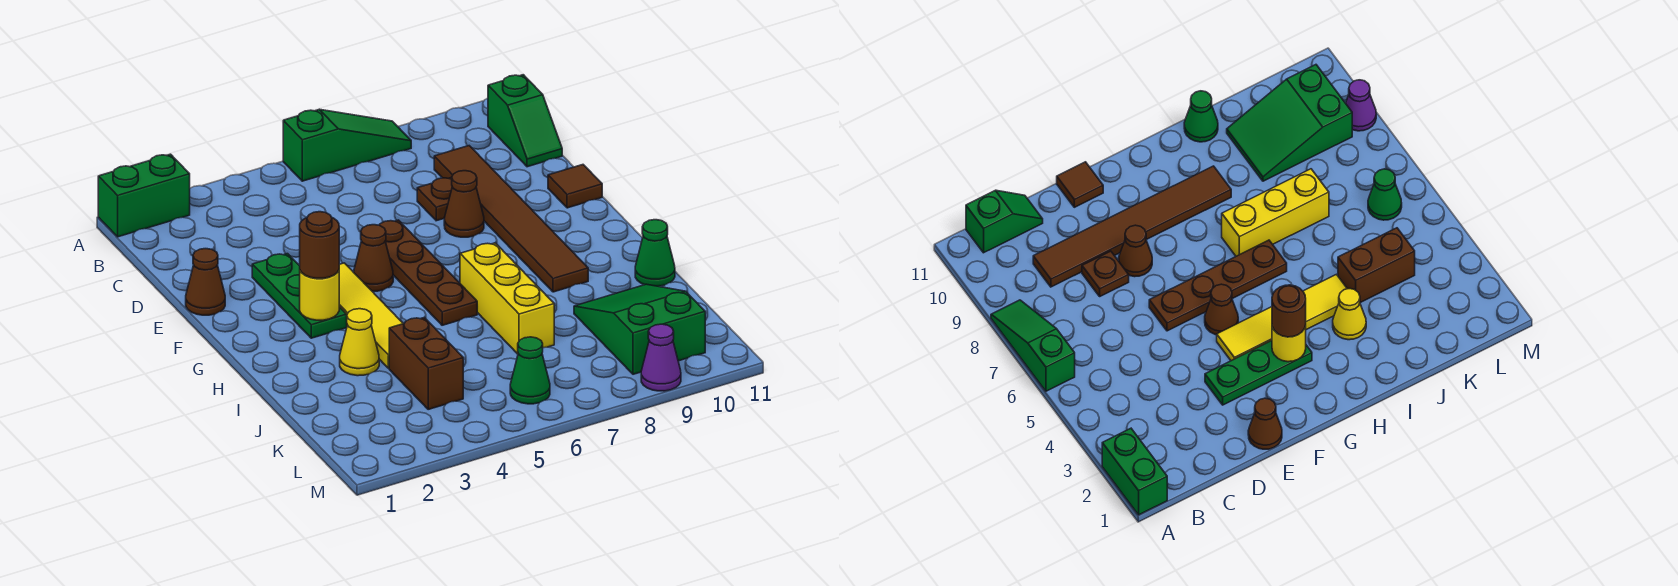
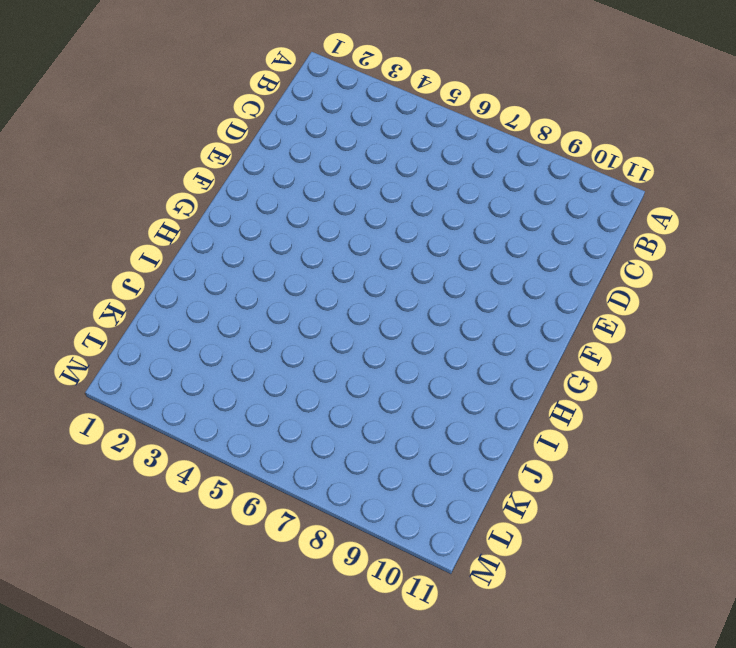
none -> green 1x2 brick [98,154,190,237]
none -> green 1x3 slope [283,109,411,181]
none -> green 1x2 slope [488,75,562,167]

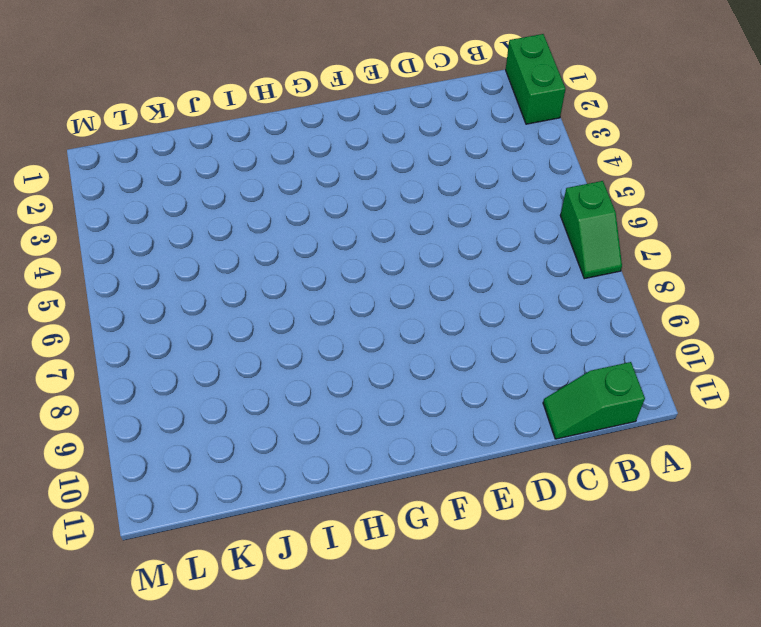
green 1x2 slope [560,181,622,279] -> green 1x3 slope [283,109,411,181]
none -> brown 1x6 tile [434,146,588,292]
none -> brown 1x1 plate [417,177,452,221]
none -> brown 1x1 cone [186,249,225,315]

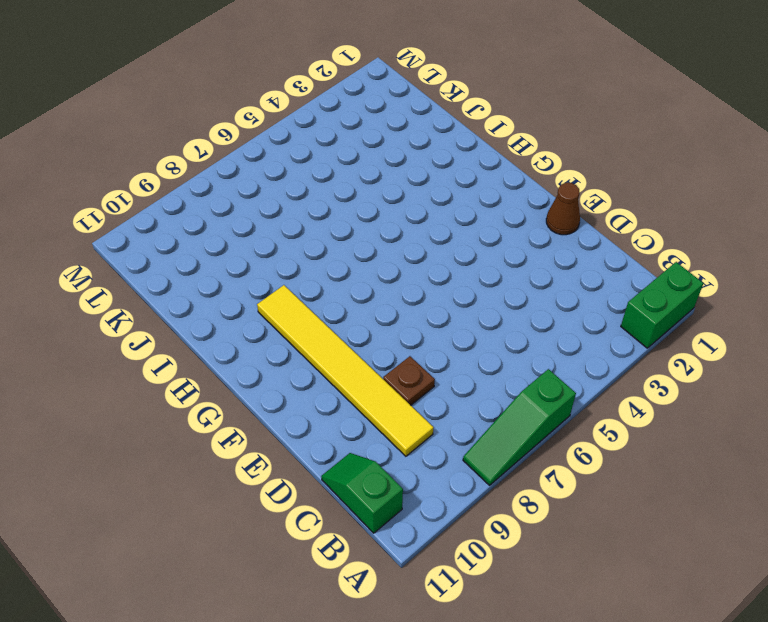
yellow 1x6 tile [257,285,434,456] -> brown 1x6 tile [434,146,588,292]
none -> green 1x3 plate [252,254,347,338]
none -> brown 1x4 plate [379,220,477,325]
none -> brown 1x1 cone [444,171,484,237]

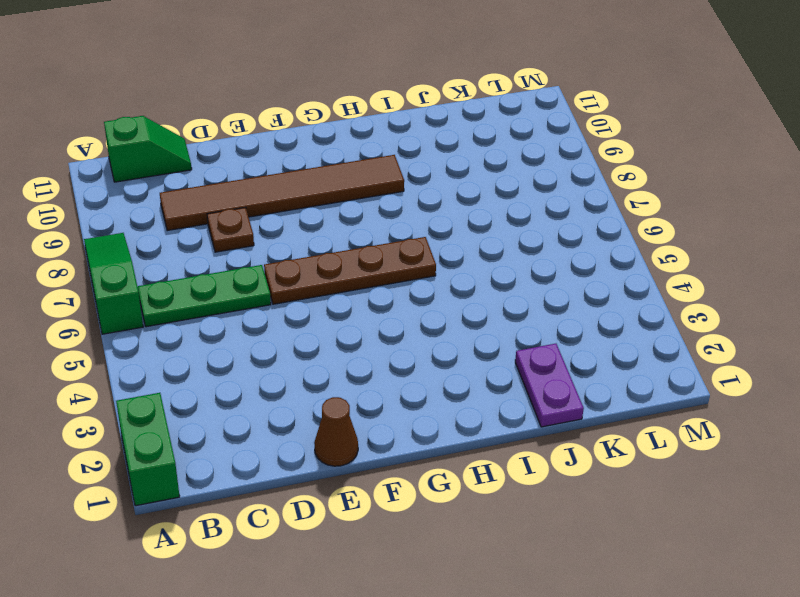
green 1x3 plate [138,265,271,327] -> green 1x3 plate moved to [252,254,347,338]
purple 1x2 plate [515,344,584,427] -> none
none -> brown 1x1 cone [444,171,484,237]
none -> brown 1x1 tile [548,165,602,208]
none -> yellow 1x4 tile [339,263,403,368]

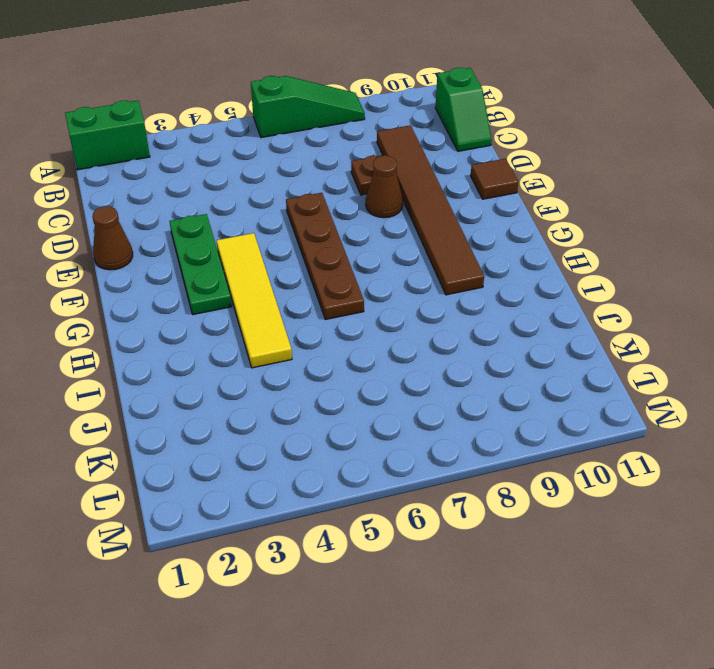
none -> brown 1x1 cone [354,225,393,291]
none -> yellow 1x3 brick [460,243,554,354]
none -> yellow 1x1 cone [340,309,379,376]

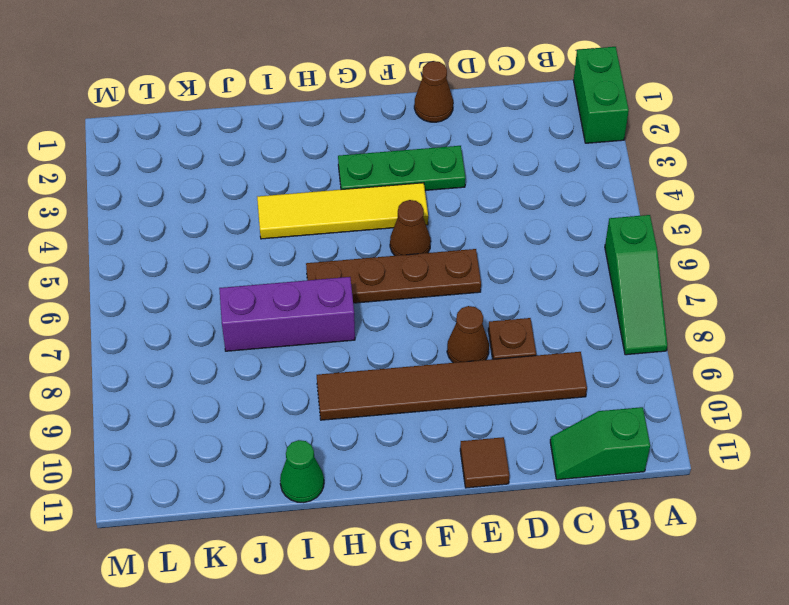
purple 1x3 brick [219,277,355,351] -> yellow 1x3 brick [460,243,554,354]
none -> yellow 1x1 cone [340,309,379,376]
none -> brown 1x2 brick [389,317,463,409]
none -> green 2x3 slope [574,284,705,374]

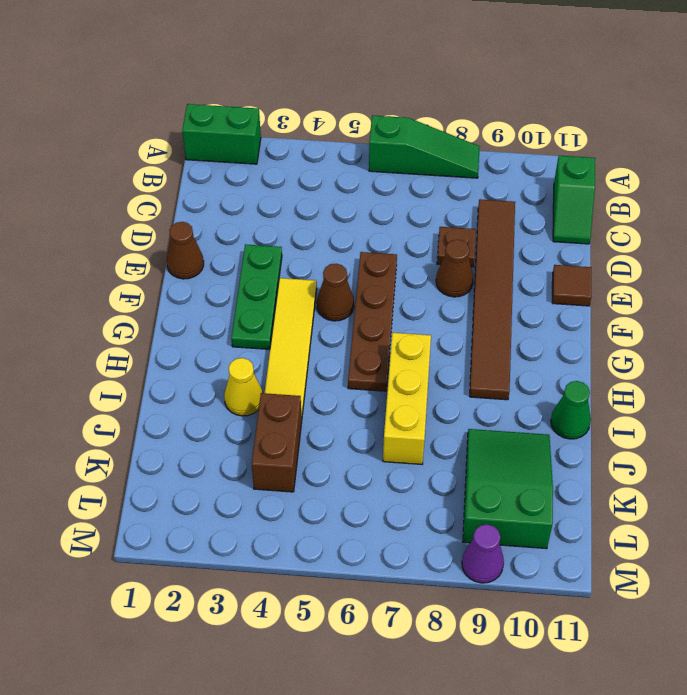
none -> green 1x1 cone [510,337,550,404]
none -> yellow 1x1 round brick [300,270,339,320]
none -> brown 1x1 round brick [300,212,339,278]

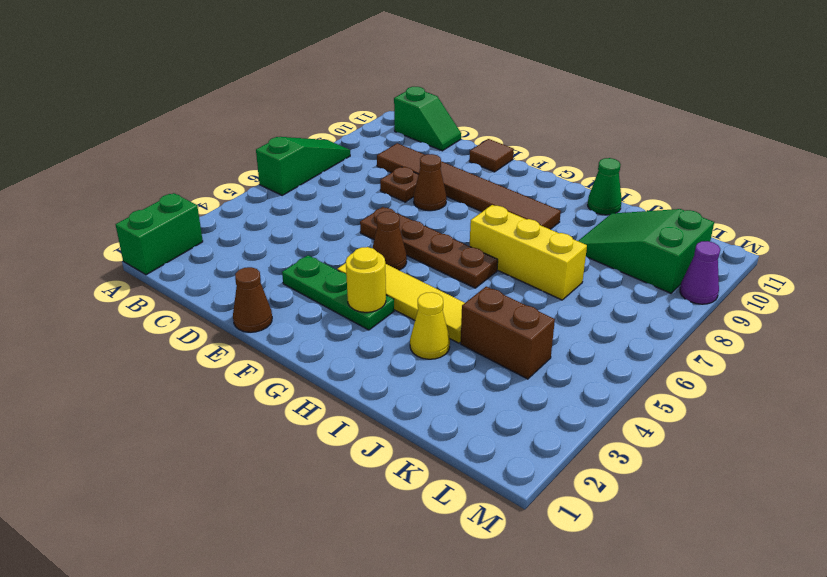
none -> green 1x1 cone [510,337,550,404]
none -> brown 1x1 round brick [300,212,339,278]

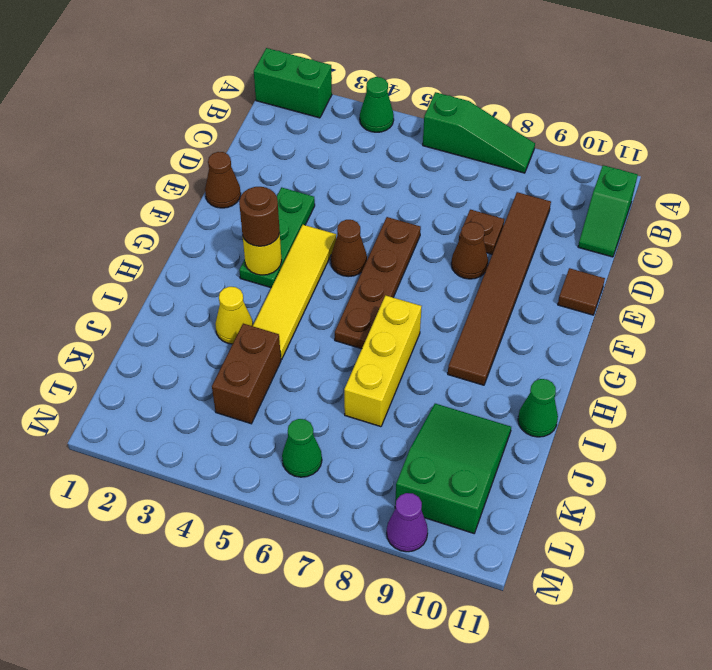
green 1x1 cone [360,77,394,132] -> none

